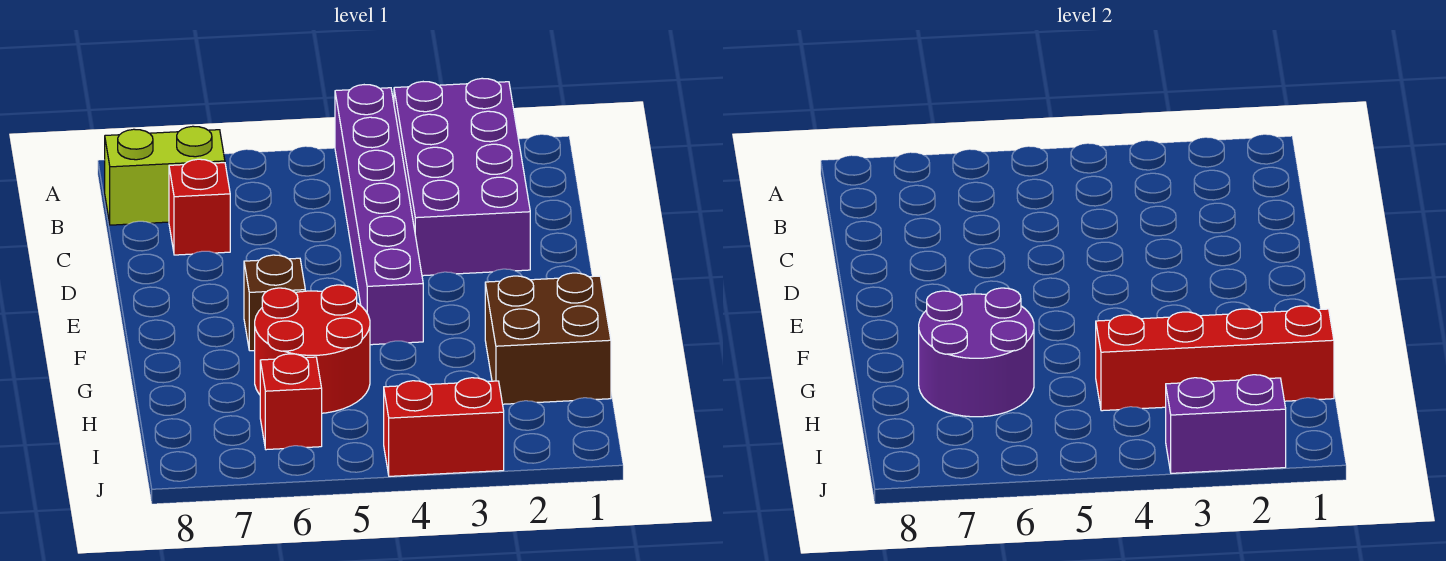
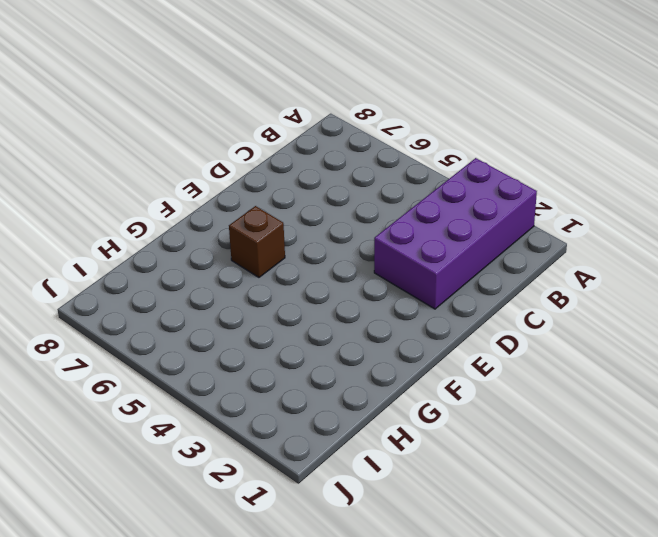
none -> purple 1x6 brick [335,85,423,345]
none -> lime 1x2 brick [105,126,225,225]
none -> red 1x1 brick [169,159,230,255]

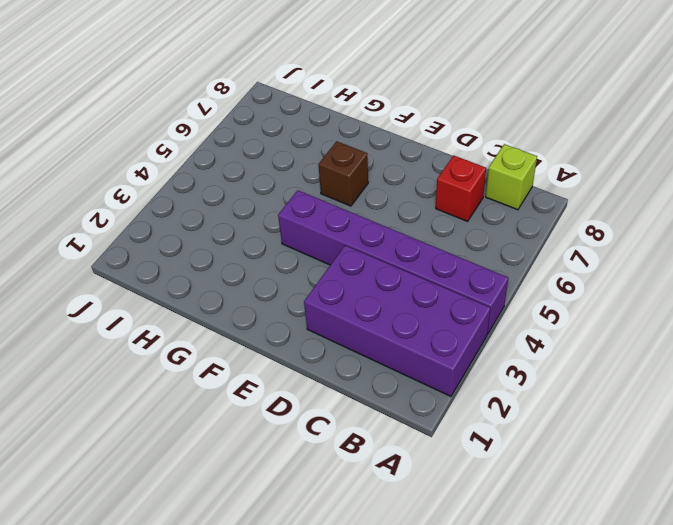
lime 1x1 brick [486,144,537,210] -> lime 1x2 brick [105,126,225,225]
none -> brown 2x2 brick [485,273,611,404]
none -> red 2x2 round brick [255,285,370,413]
none -> red 1x1 brick [260,354,322,450]

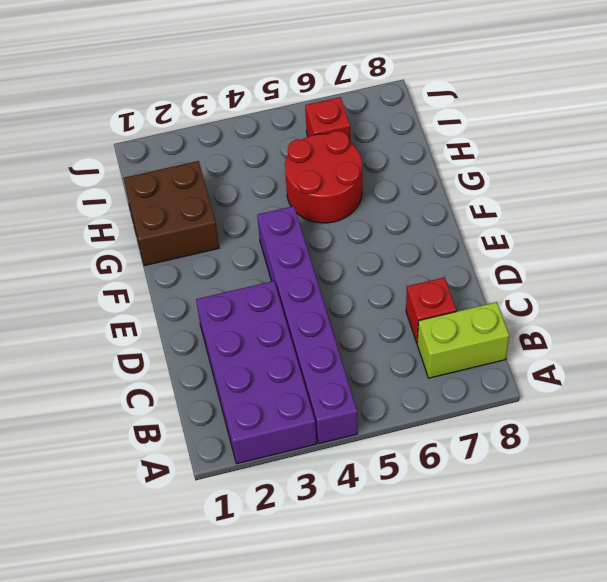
none -> brown 1x1 brick [244,255,305,351]
none -> red 1x2 brick [384,378,504,476]
none -> purple 2x2 round brick [919,288,1034,417]

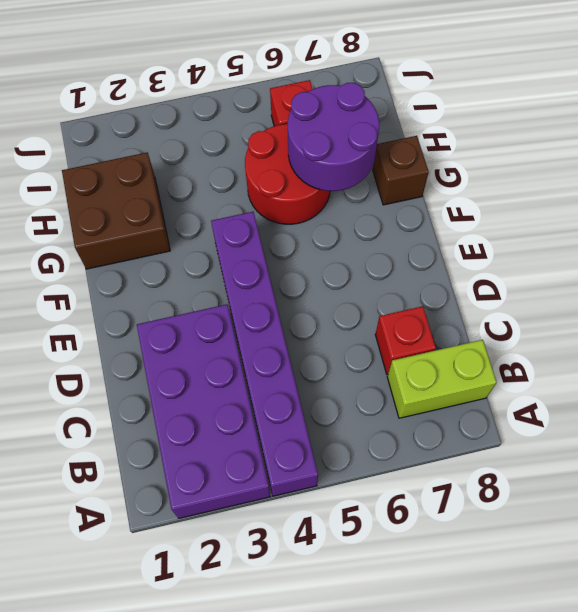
brown 1x1 brick [373,136,429,205] -> brown 1x1 brick moved to [244,255,305,351]
none -> red 1x2 brick [384,378,504,476]
none -> red 1x4 brick [1096,306,1334,411]
none -> purple 1x2 brick [1166,375,1286,473]

